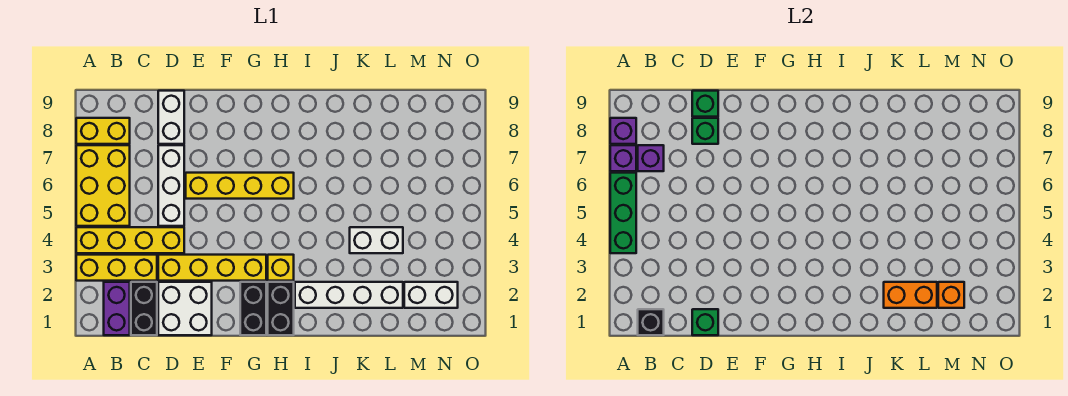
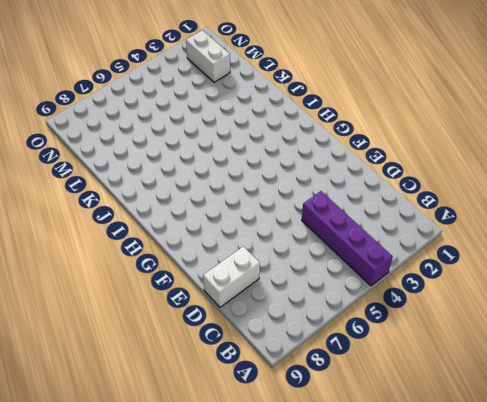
purple 1x4 brick [302,191,393,286] -> yellow 1x4 brick [76,227,184,253]
none -> yellow 1x3 brick [76,255,157,281]
none -> yellow 2x3 brick [76,145,130,226]
none -> yellow 1x2 brick [76,118,130,144]

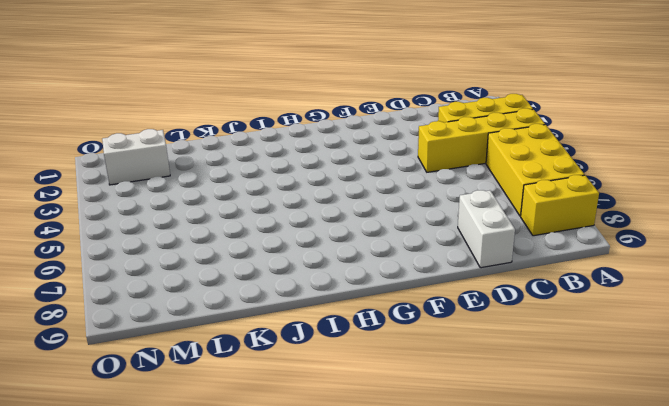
none -> purple 1x2 brick [104,282,130,335]
none -> black 1x2 brick [131,282,157,335]
none -> white 2x2 brick [158,282,212,335]

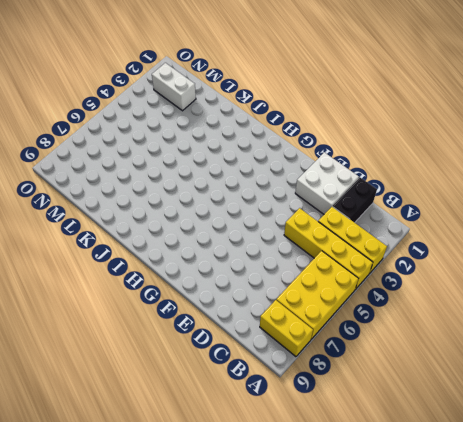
none -> purple 1x2 brick [104,282,130,335]
none -> yellow 1x4 brick [158,255,266,281]
none -> white 1x3 brick [158,145,184,226]

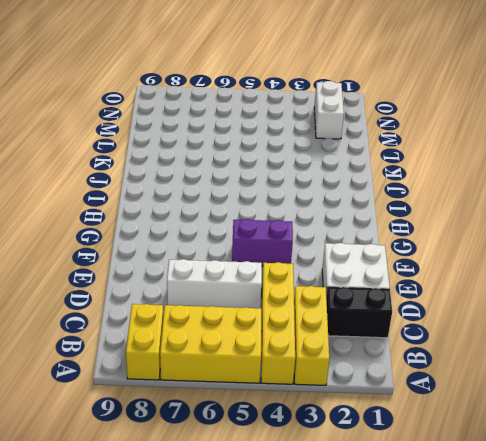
purple 1x2 brick [232,219,293,266] -> purple 1x2 brick moved to [104,282,130,335]
none -> yellow 1x4 brick [158,255,266,281]
none -> white 1x2 brick [158,91,184,144]
none -> yellow 1x4 brick [186,173,294,199]

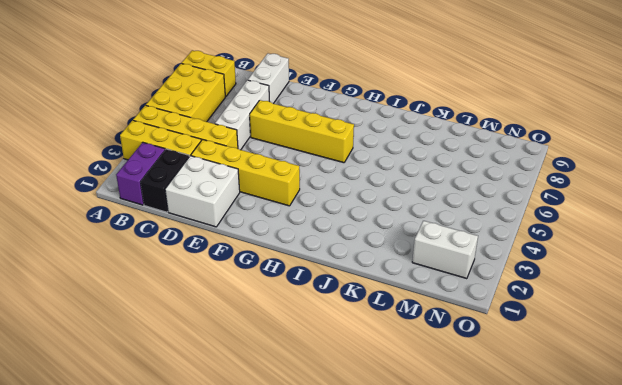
none -> black 1x2 brick [240,282,266,335]
none -> black 1x2 brick [268,282,294,335]
none -> yellow 1x1 brick [268,255,294,281]

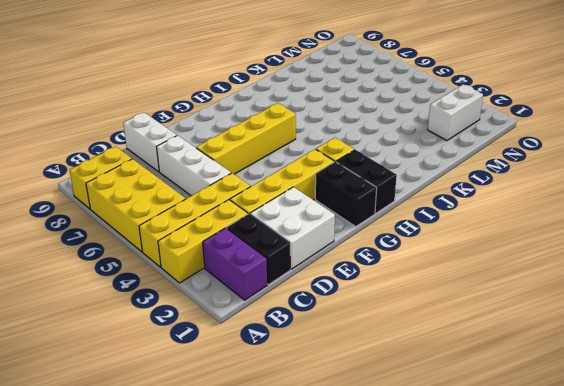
none -> white 1x4 brick [295,282,403,308]
none -> white 1x2 brick [350,227,403,253]
none -> green 1x3 brick [610,173,636,253]

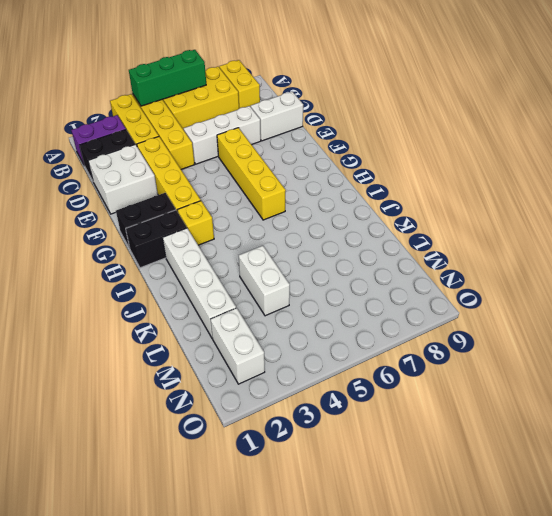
none -> purple 1x1 brick [610,145,636,171]
none -> purple 1x1 brick [610,118,636,144]
none -> black 1x1 brick [638,309,664,335]

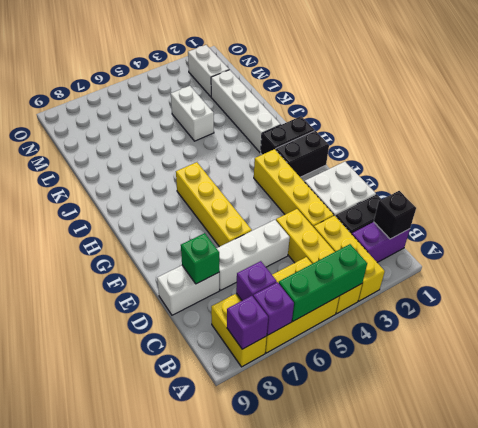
none -> yellow 1x1 brick [268,255,294,281]
none -> green 1x1 brick [692,309,718,335]
none -> green 1x1 brick [692,91,718,117]

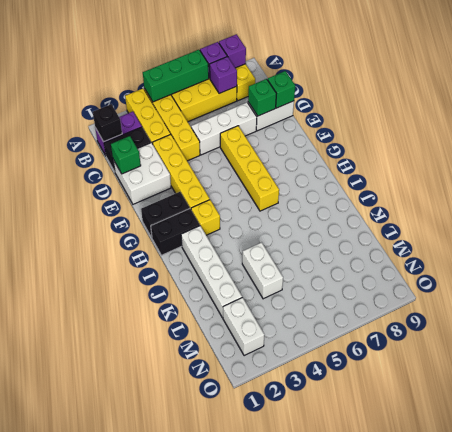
none -> orange 1x2 brick [884,282,937,308]
none -> orange 1x1 brick [938,282,964,308]

